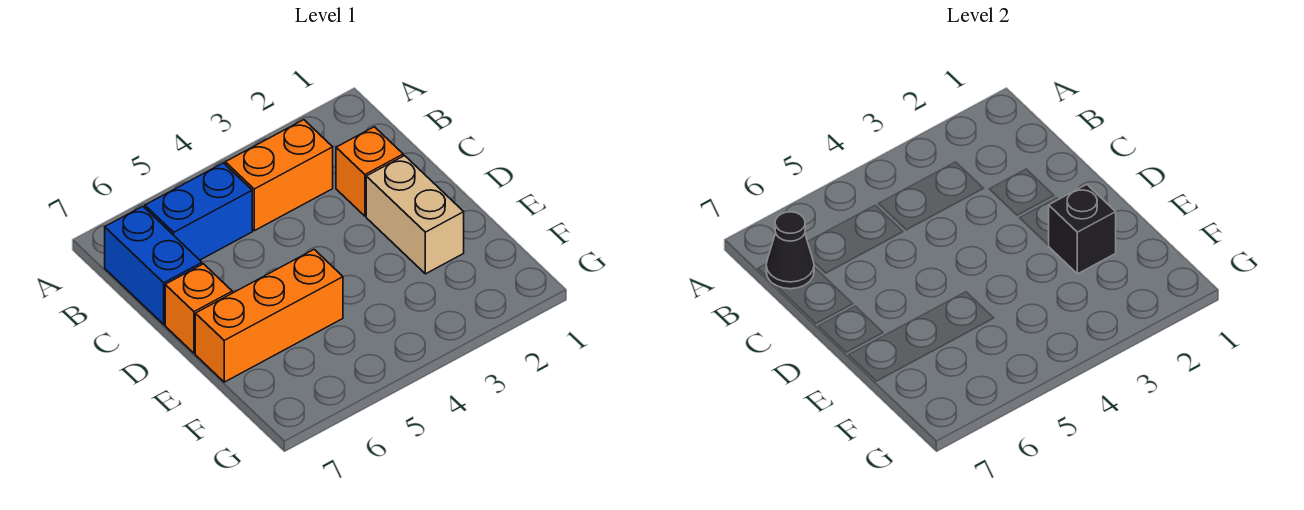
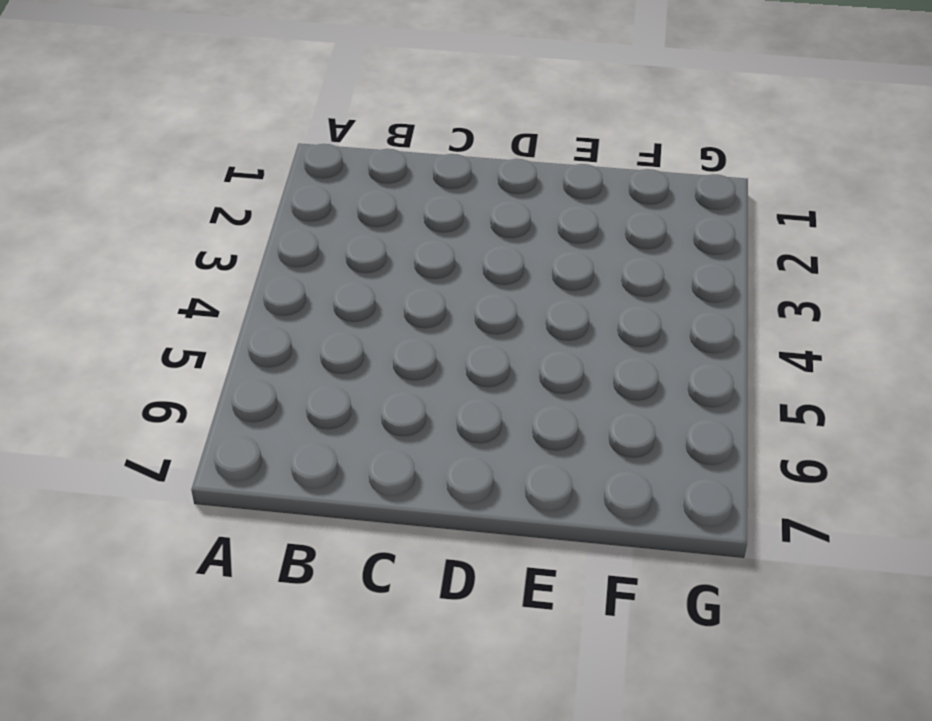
none -> orange 1x2 brick [225,120,333,231]
none -> blue 1x2 brick [145,163,252,260]

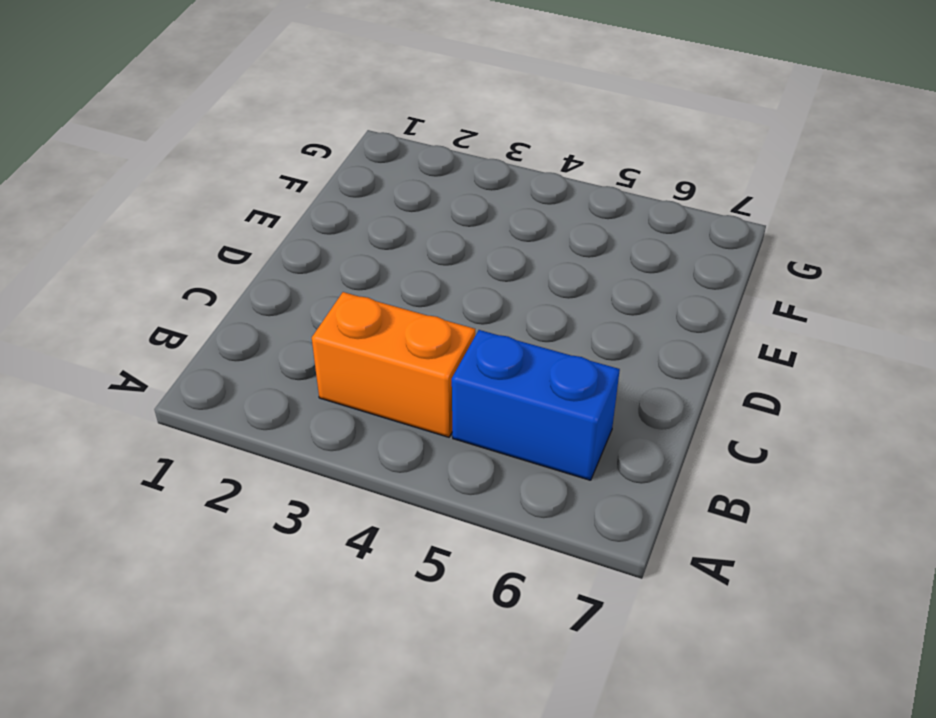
none -> blue 1x2 brick [105,206,202,324]
none -> orange 1x1 brick [336,127,403,216]

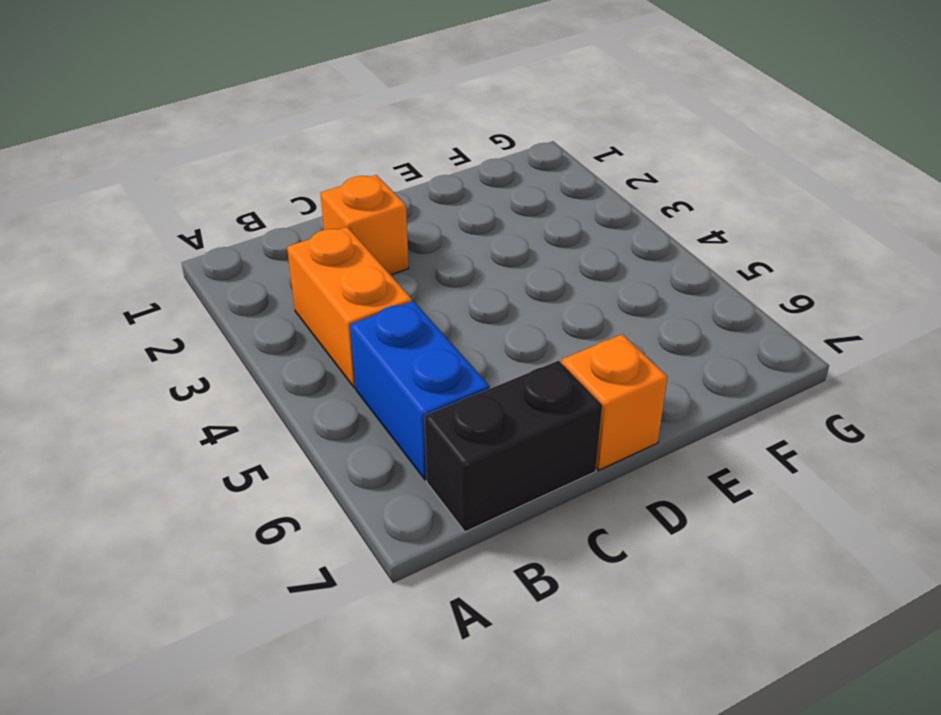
black 1x2 brick [424,361,602,532] -> blue 1x2 brick [105,206,202,324]
none -> tan 1x2 brick [366,156,464,274]
none -> orange 1x3 brick [195,250,343,382]

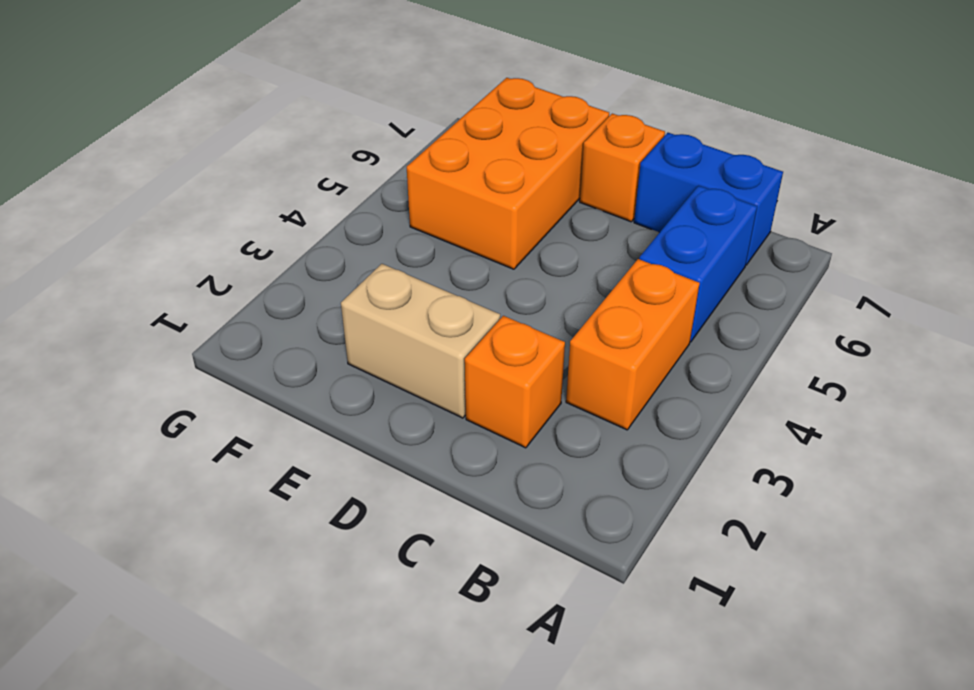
orange 2x3 brick [407,78,609,269] -> orange 1x3 brick [195,250,343,382]
none -> black 1x1 cone [766,212,814,289]
none -> black 1x1 brick [1048,184,1116,274]

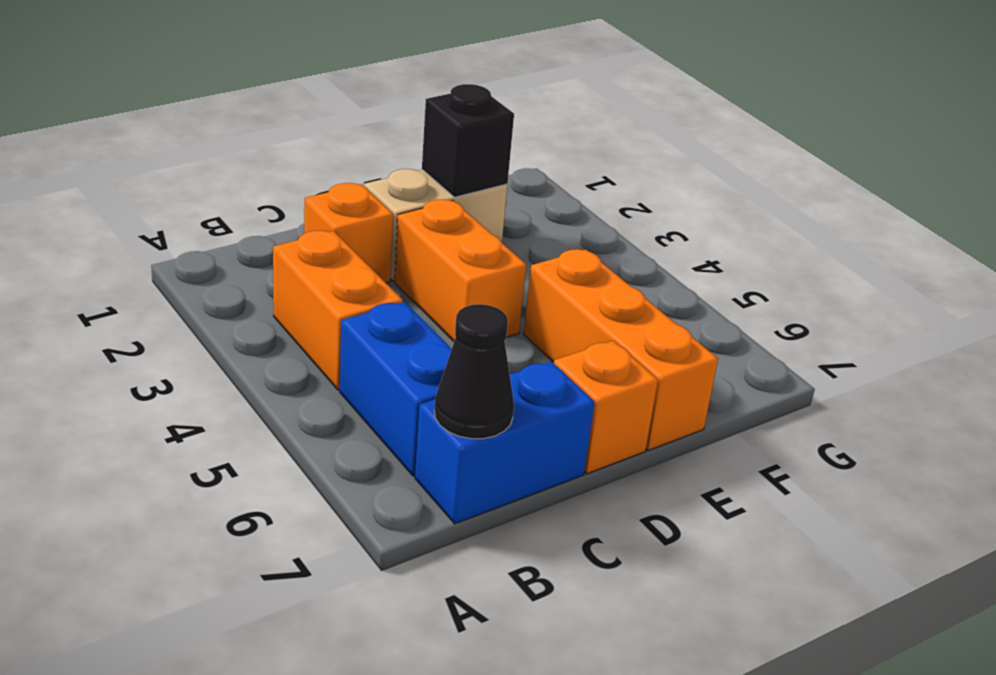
orange 1x2 brick [395,199,526,341] -> none

